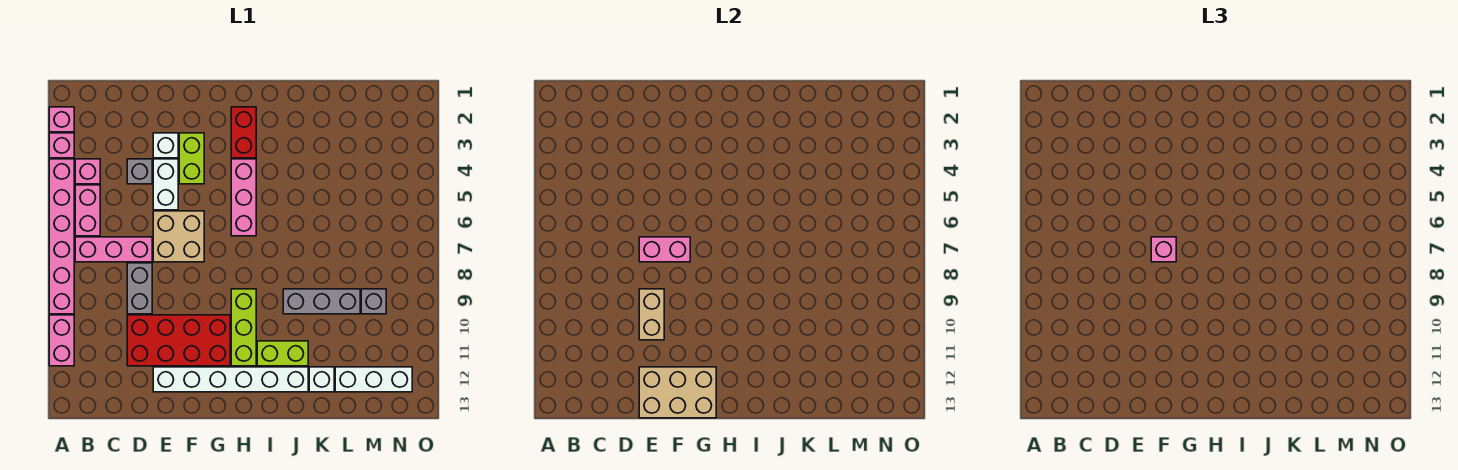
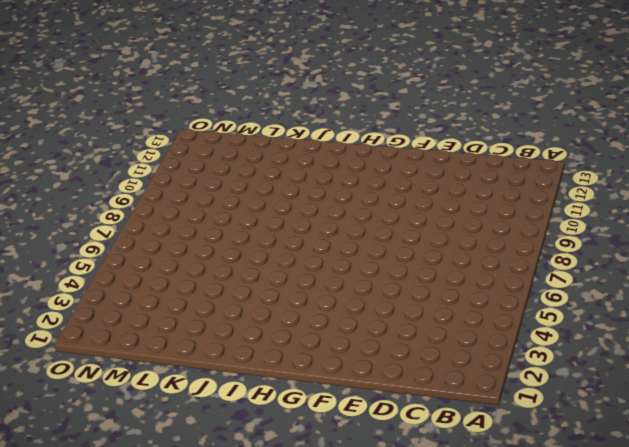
none -> pink 1x1 brick [49,107,74,132]
none -> pink 1x1 brick [49,133,74,158]
none -> pink 1x6 brick [49,159,74,314]

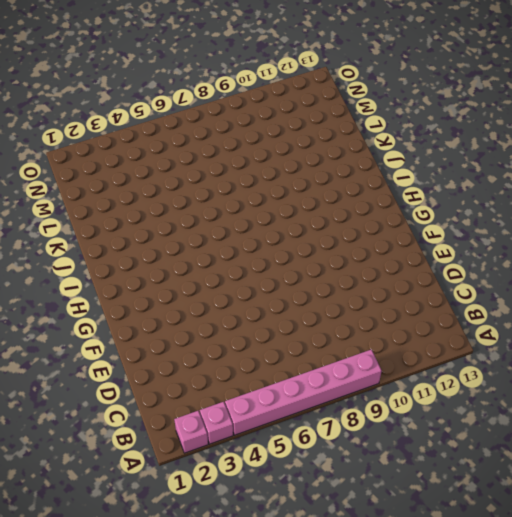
none -> pink 1x2 brick [49,315,74,366]
none -> pink 1x1 brick [75,159,100,184]
none -> pink 1x2 brick [75,185,100,236]

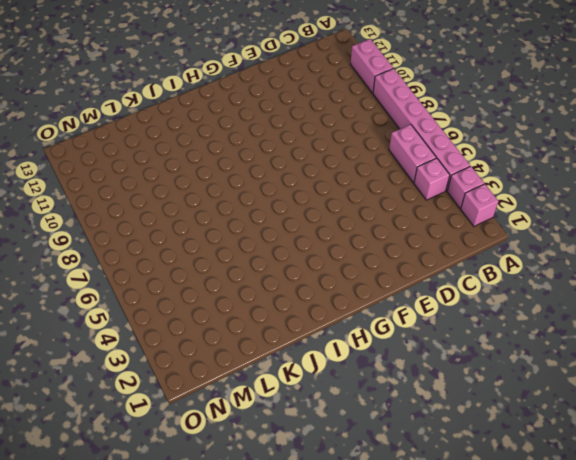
none -> pink 1x3 brick [75,237,152,262]
none -> grey 1x1 brick [127,159,152,184]
none -> grey 1x2 brick [127,263,152,314]

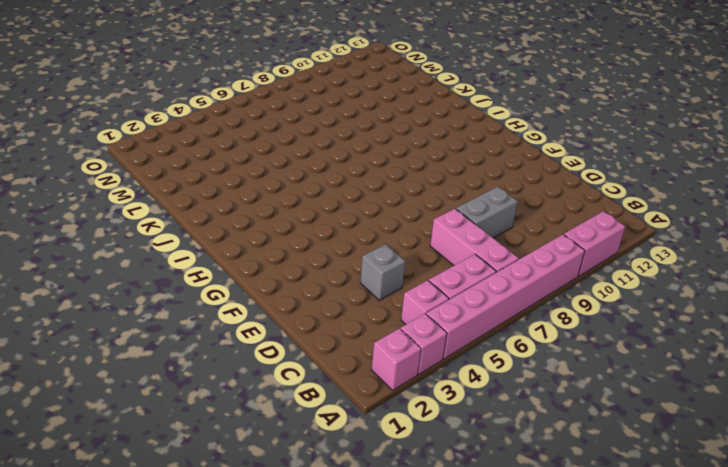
none -> red 2x4 brick [127,315,230,366]
none -> white 1x1 brick [153,133,178,158]
none -> white 1x2 brick [153,159,178,210]

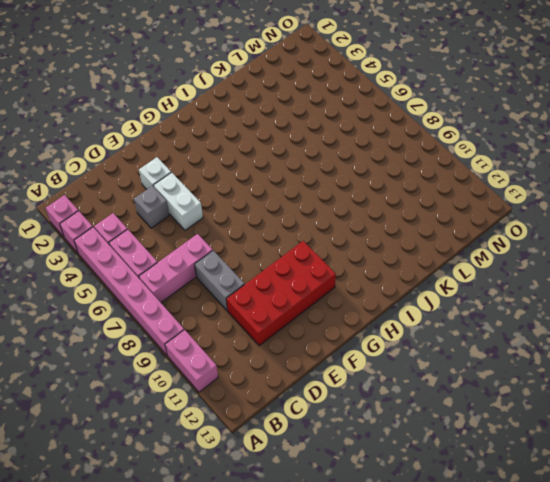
none -> tan 2x2 brick [153,211,204,262]
none -> white 1x6 brick [153,367,308,392]
none -> lime 1x2 brick [179,133,204,184]

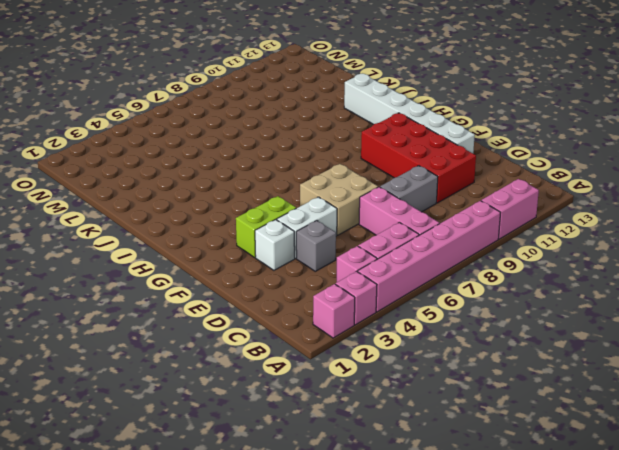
none -> red 1x2 brick [231,107,256,158]
none -> pink 1x3 brick [231,159,256,236]
none -> lime 1x3 brick [231,289,256,366]

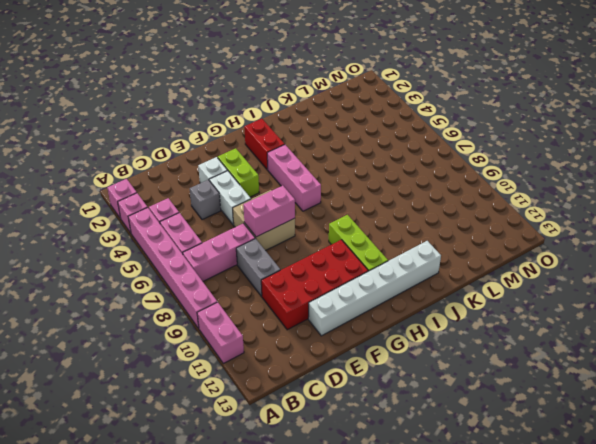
none -> lime 1x2 brick [257,341,308,366]
none -> grey 1x3 brick [283,289,360,314]
none -> white 1x1 brick [309,367,334,392]

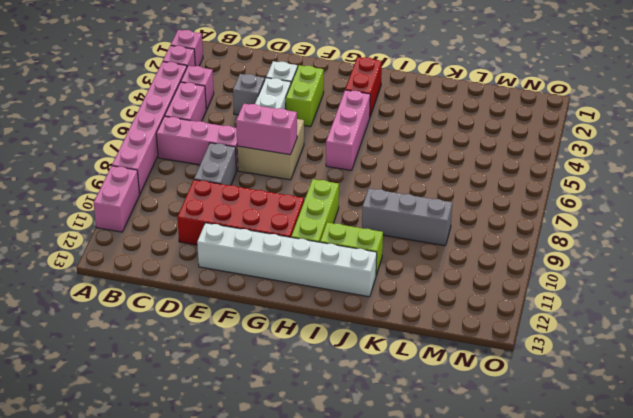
none -> white 1x1 brick [309,367,334,392]
none -> white 1x3 brick [335,367,412,392]
none -> grey 1x1 brick [361,289,386,314]

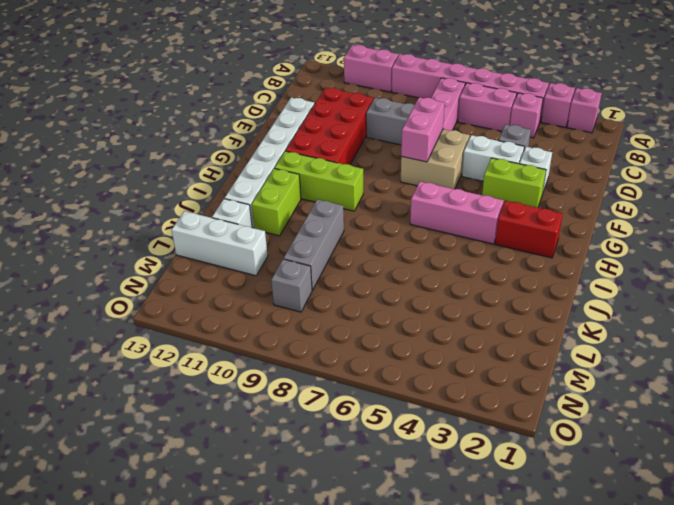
white 1x3 brick [172,211,268,276] -> white 1x3 brick turned to [335,367,412,392]
none -> tan 1x2 brick [639,289,664,340]
none -> tan 2x3 brick [639,367,716,418]
none -> pink 1x1 brick [1151,237,1176,262]

